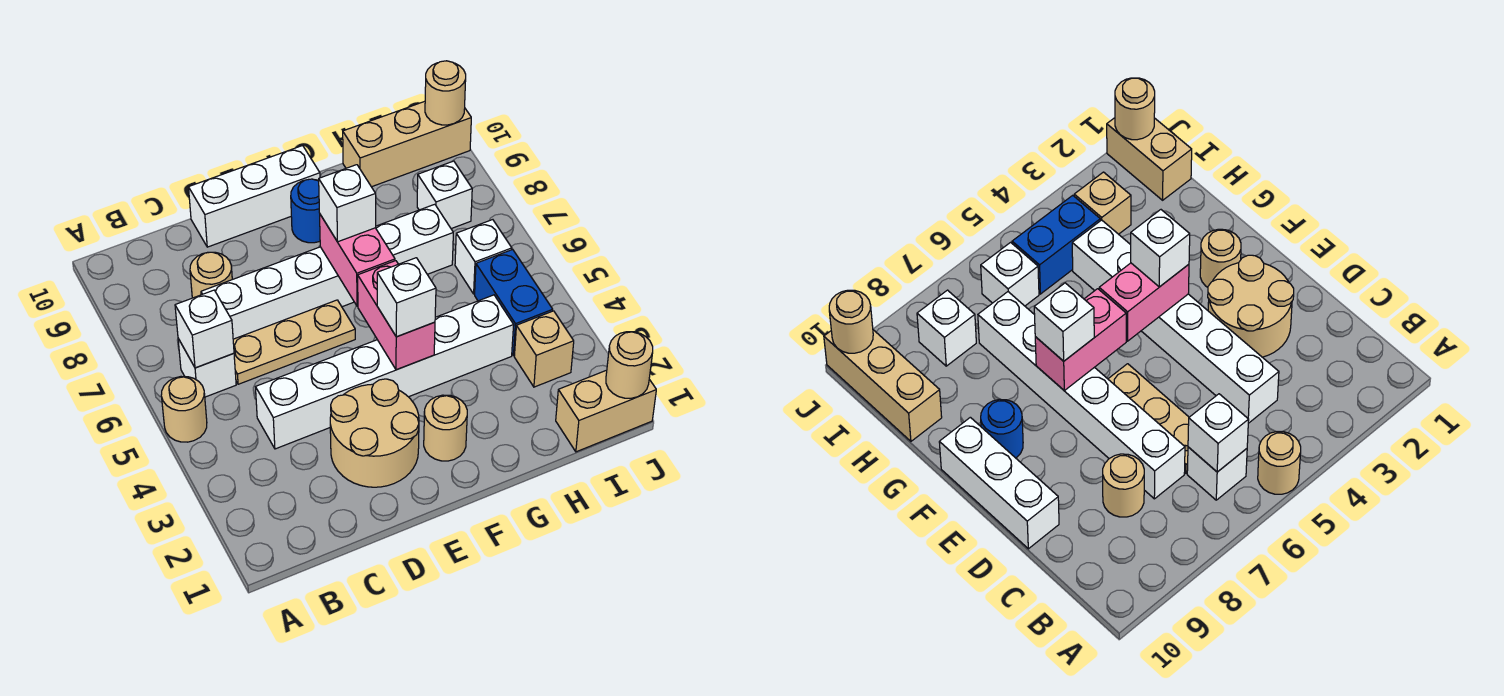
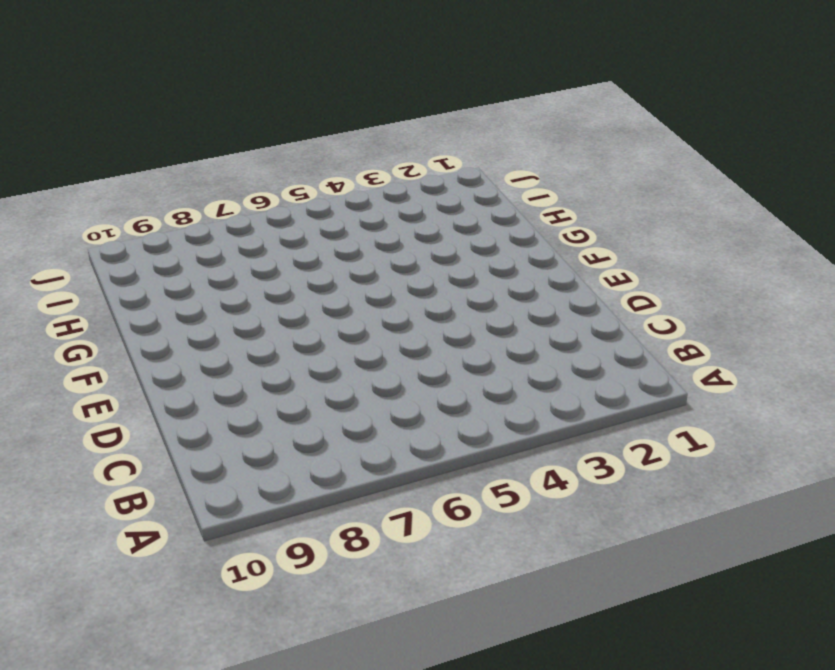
none -> tan 1x1 round brick [161,377,207,442]
none -> white 1x1 brick [178,339,236,397]
none -> white 1x6 brick [256,295,514,449]

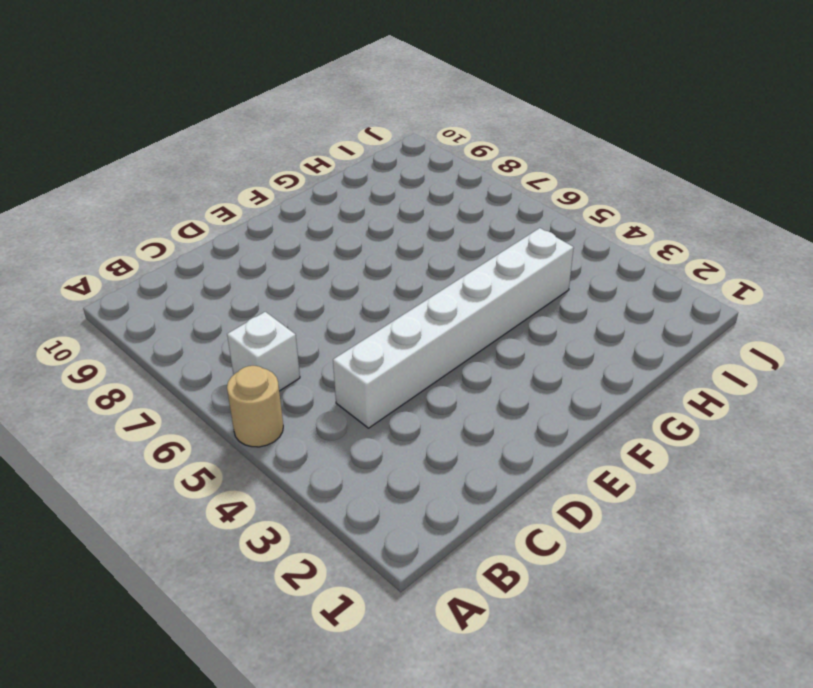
none -> tan 1x3 plate [233,300,355,384]
none -> white 1x6 brick [201,204,453,339]
none -> tan 1x1 round brick [190,252,232,298]

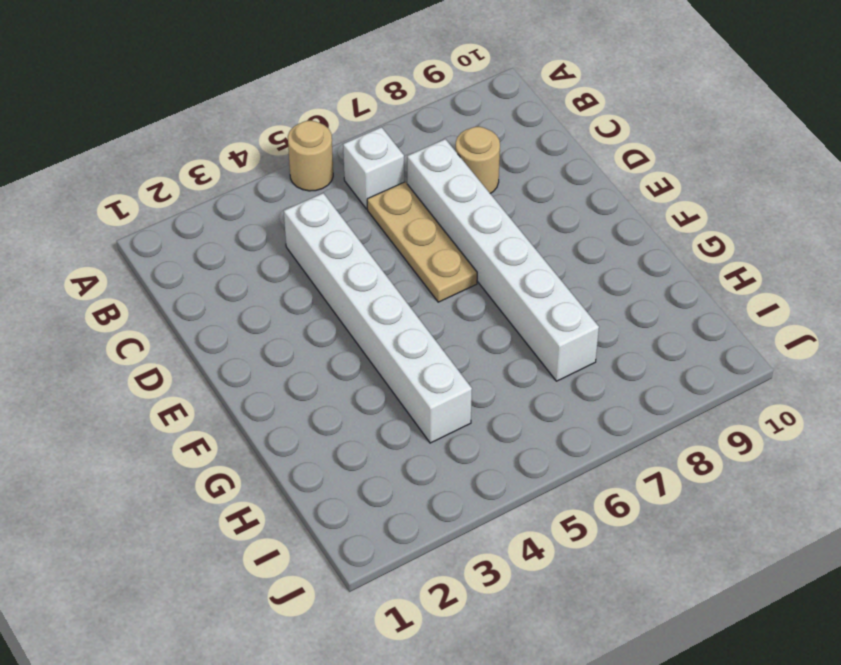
none -> tan 2x2 round brick [330,379,419,487]
none -> white 1x3 brick [189,146,320,247]
none -> tan 1x1 round brick [424,395,467,461]

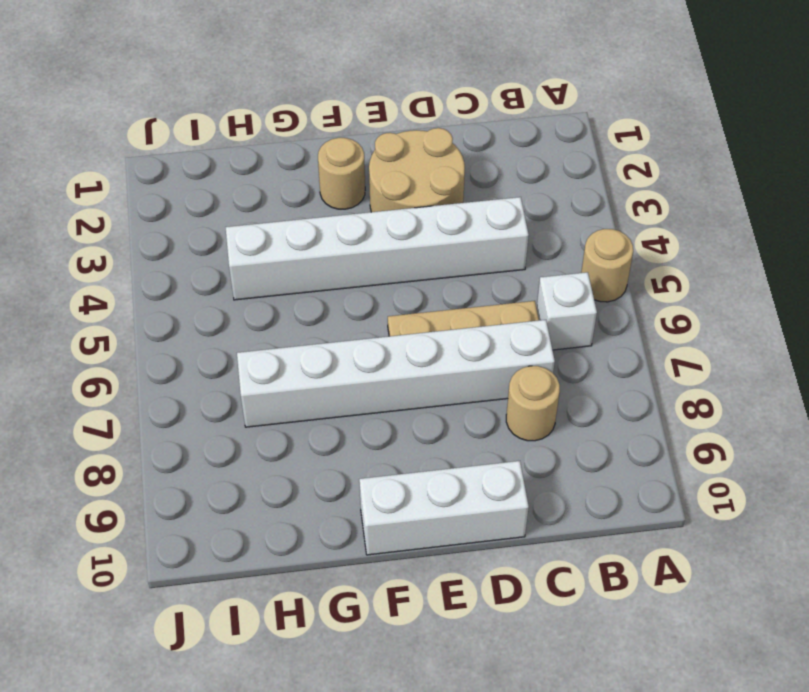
none -> blue 1x1 round brick [291,179,320,243]
none -> tan 1x3 brick [343,101,471,187]
none -> tan 1x2 brick [556,370,656,452]

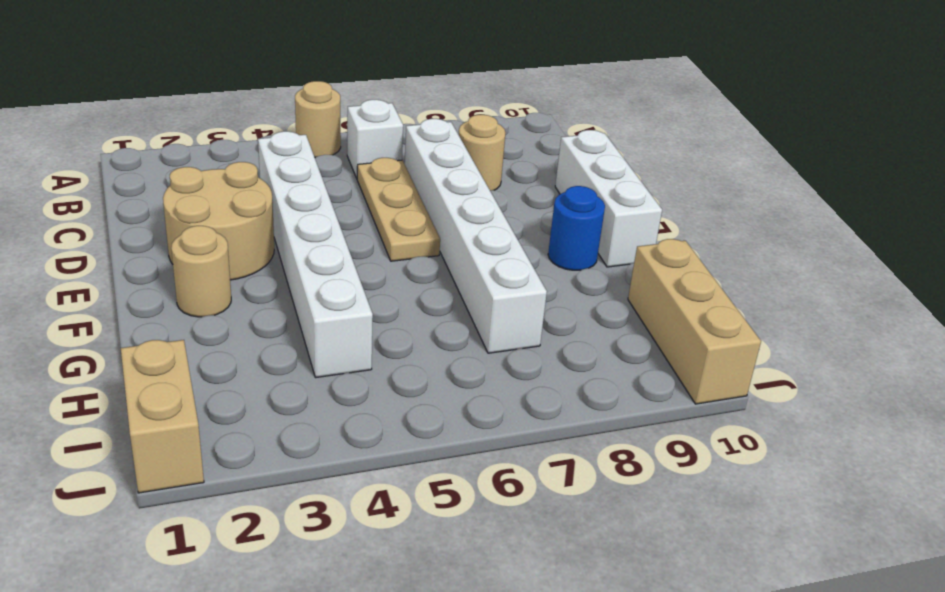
none -> tan 1x1 brick [514,311,574,387]
none -> blue 1x2 brick [475,249,553,356]
none -> white 1x1 brick [455,220,512,294]

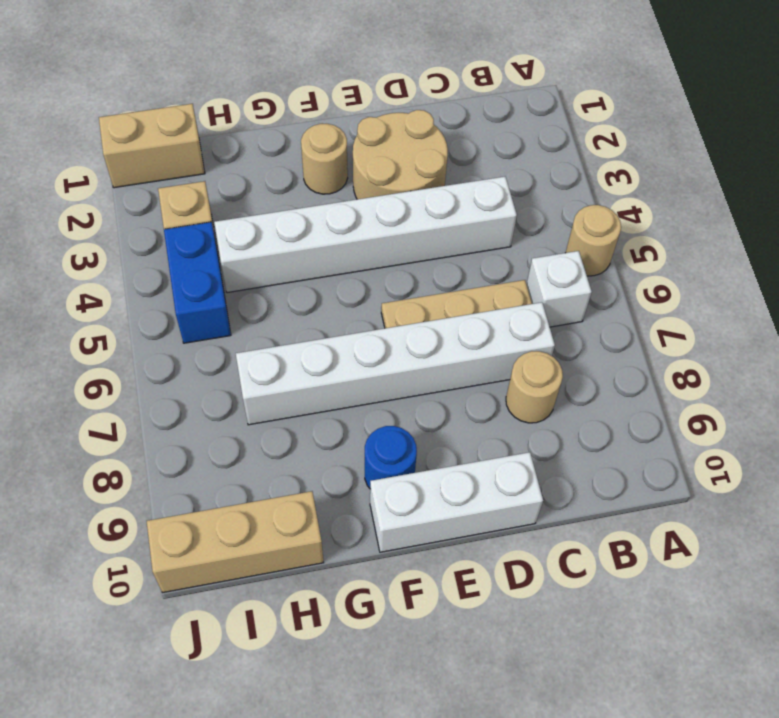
none -> white 1x1 brick [455,220,512,294]
none -> white 1x1 brick [417,161,472,229]
none -> white 1x1 brick [175,290,234,368]

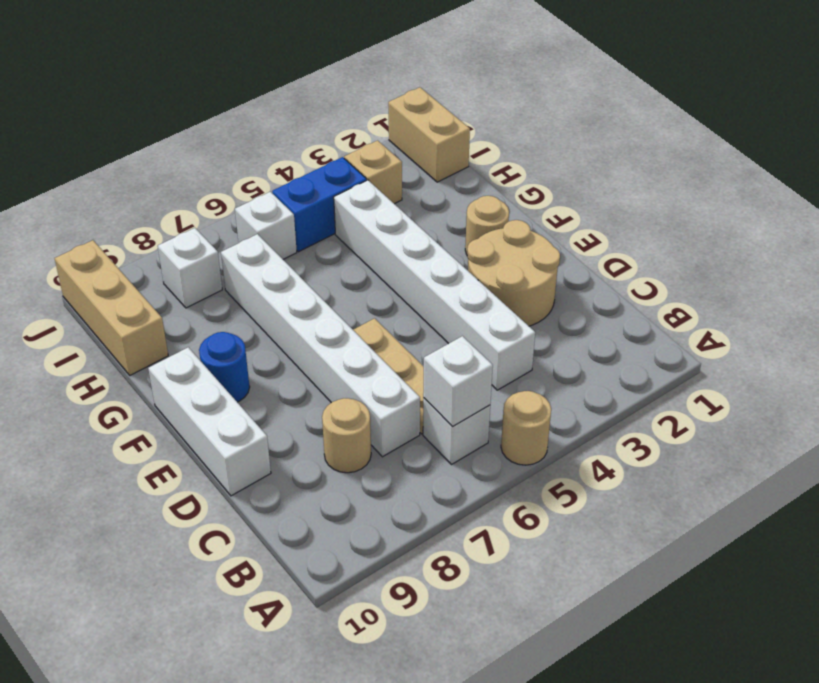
none -> pink 1x2 brick [358,261,435,370]
none -> pink 1x2 brick [320,215,395,306]
none -> tan 1x1 round brick [606,332,653,398]

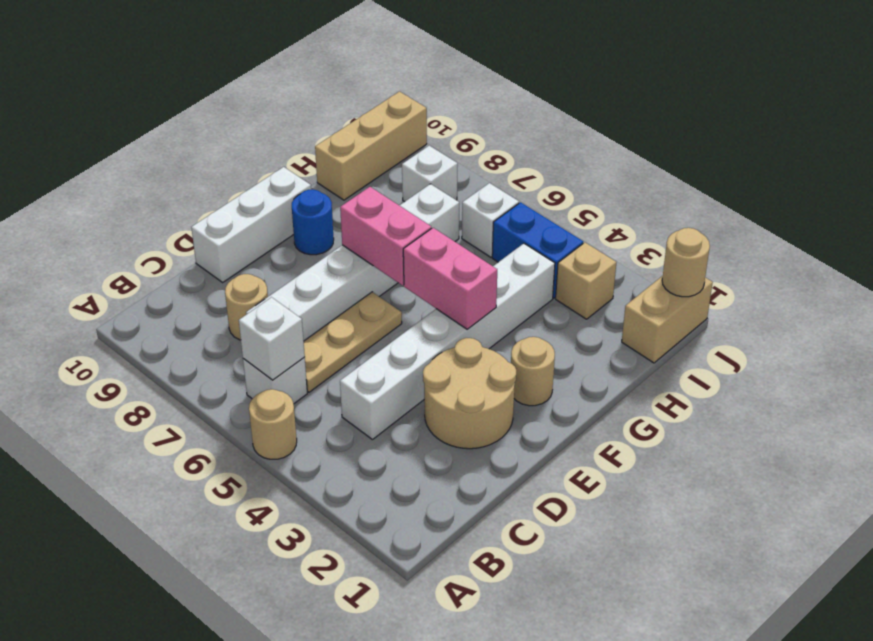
none -> tan 1x1 round brick [425,61,466,125]
none -> white 1x1 brick [377,258,436,337]
none -> white 1x1 brick [319,165,376,242]

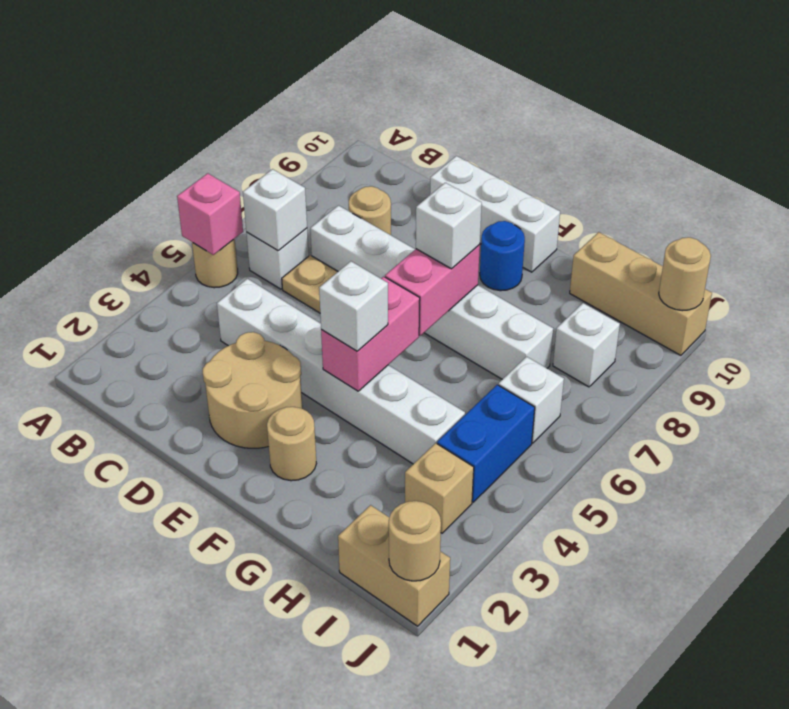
pink 1x1 brick [177,173,243,255] -> none

